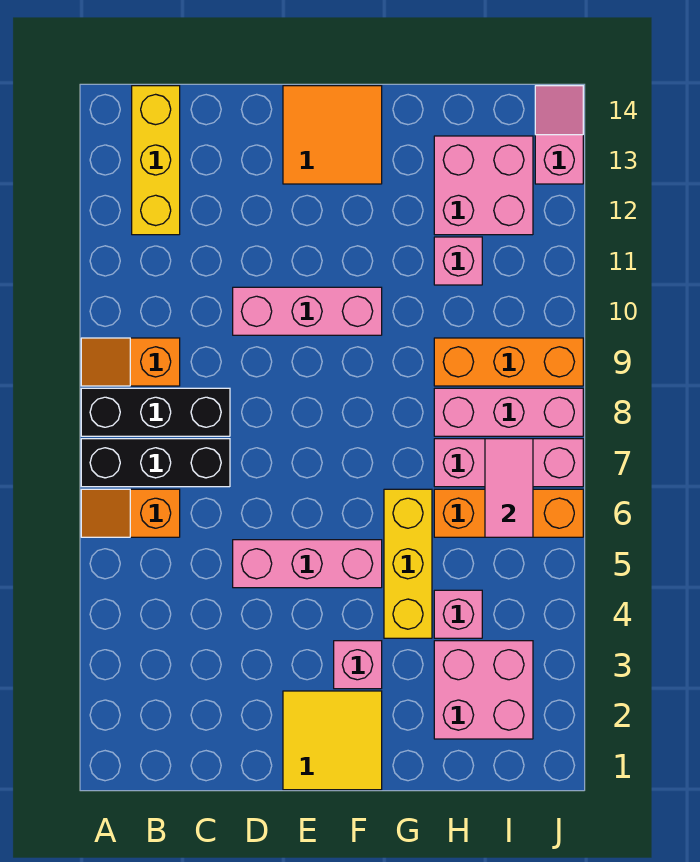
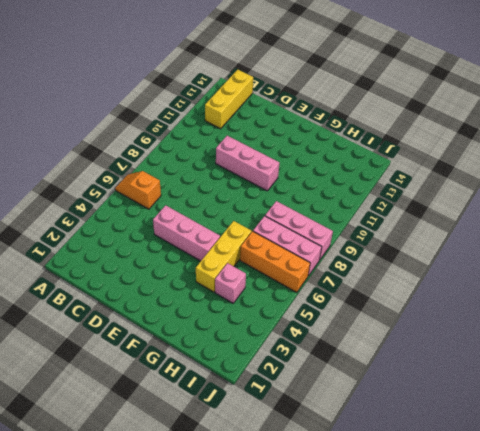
none -> black 1x3 brick [81,439,230,487]
none -> black 1x3 brick [81,388,230,436]
none -> orange 1x2 slope [81,338,180,386]

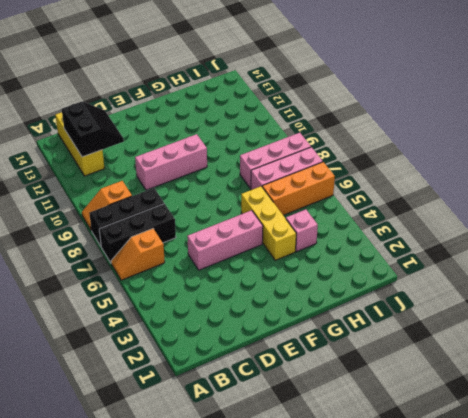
black 2x2 slope [62,101,124,157] -> none
none -> yellow 2x2 tile [283,691,382,790]
none -> orange 2x2 tile [283,86,382,184]
none -> pink 1x1 brick [334,641,382,689]

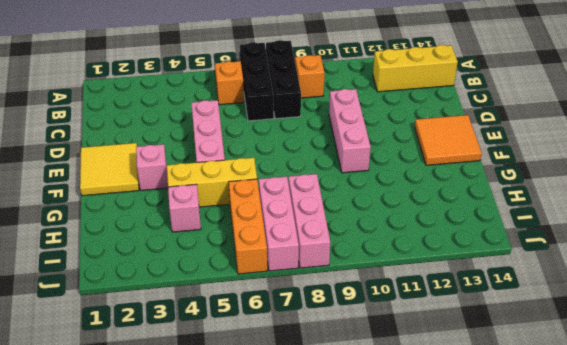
none -> pink 2x2 brick [434,641,533,739]
none -> orange 1x3 brick [434,338,583,386]
none -> pink 1x1 brick [434,237,482,285]

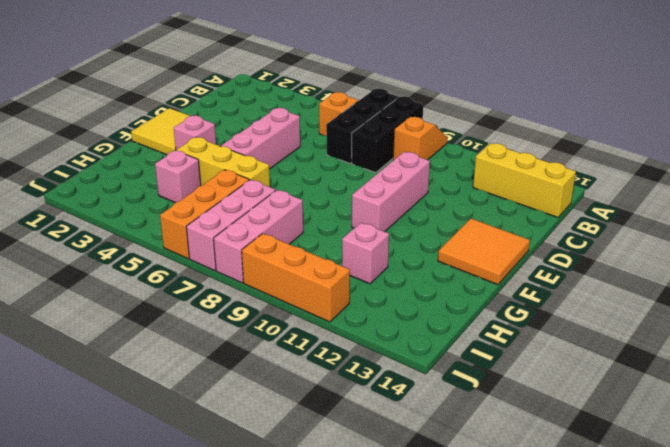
orange 1x3 brick [242,233,350,322] -> orange 1x3 brick turned to [434,338,583,386]
none -> pink 2x2 brick [434,641,533,739]
none -> pink 2x2 brick [434,136,533,235]
none -> pink 1x2 slope [535,86,583,184]

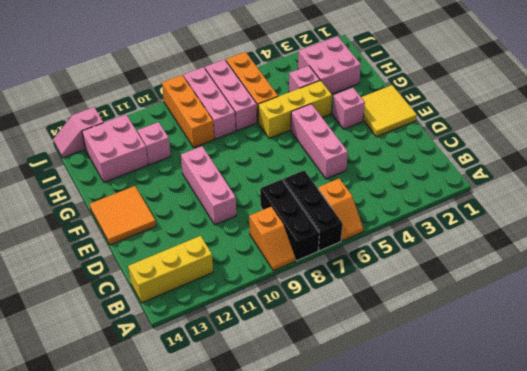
none -> pink 1x2 tile [485,439,533,537]

